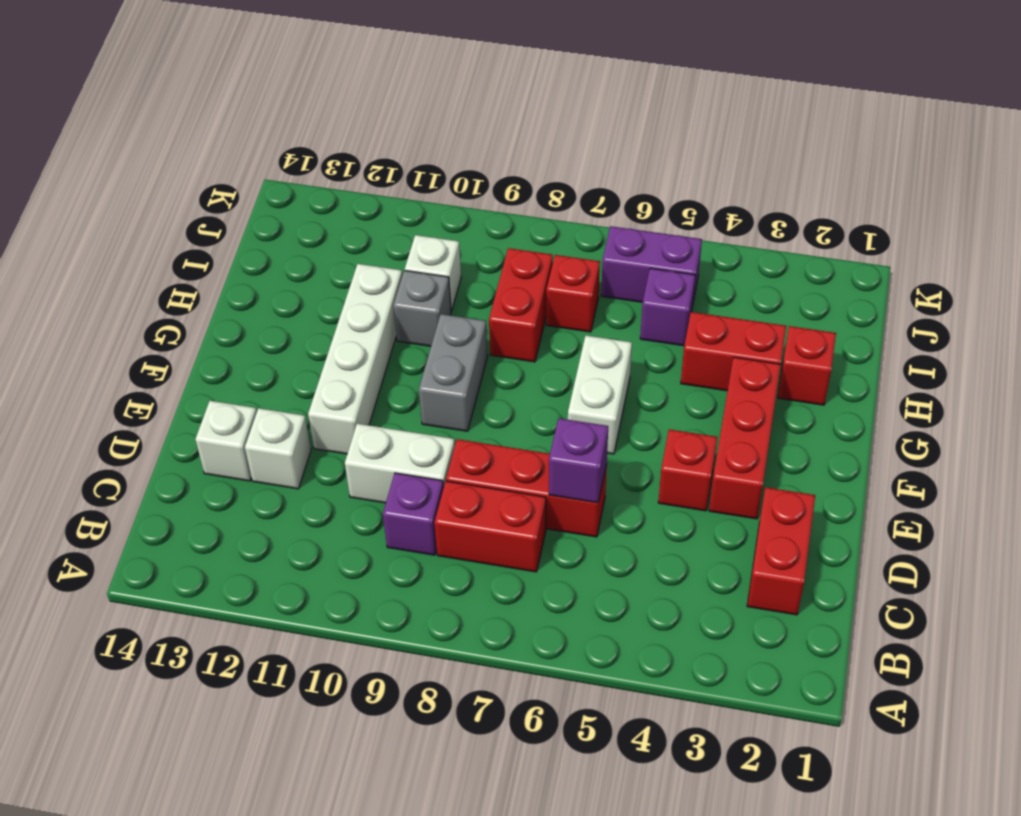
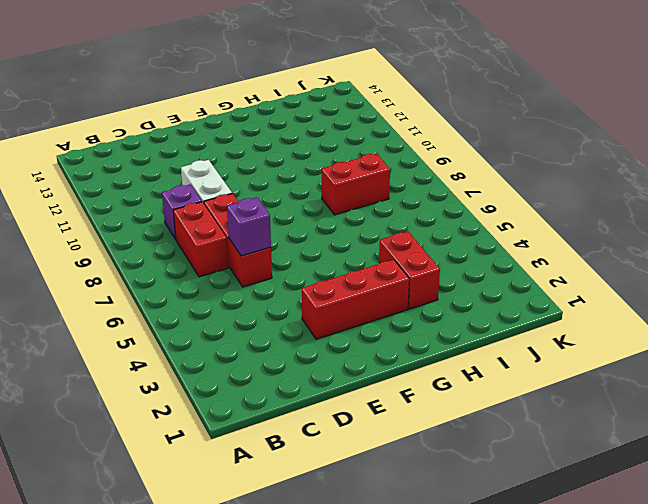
none -> red 1x2 brick [747,487,815,615]
none -> white 1x1 brick [245,408,311,489]
none -> white 1x1 brick [195,401,257,481]

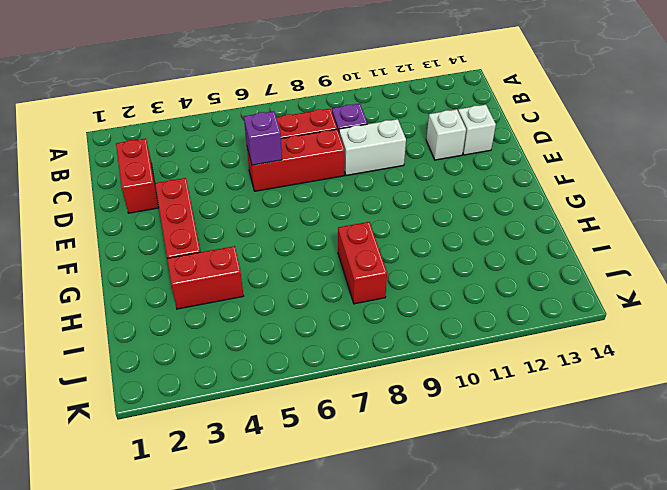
none -> red 1x1 brick [658,429,717,511]
none -> white 1x4 brick [308,264,402,454]
none -> white 1x2 brick [568,336,632,454]

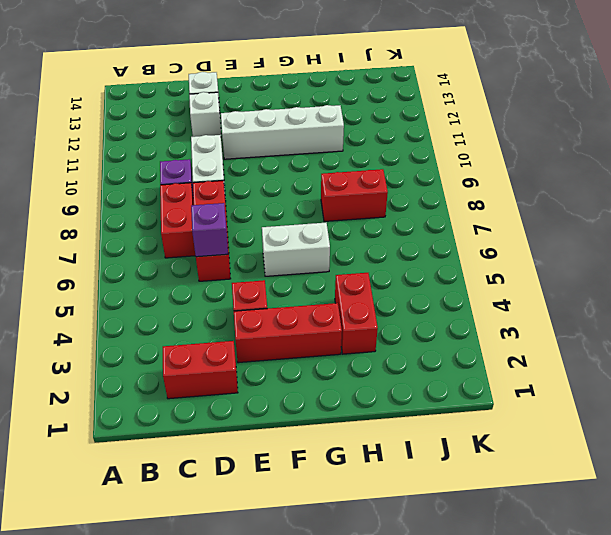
none -> grey 1x2 brick [419,314,488,431]
none -> red 1x1 brick [778,326,836,405]
none -> grey 1x1 brick [393,270,451,346]

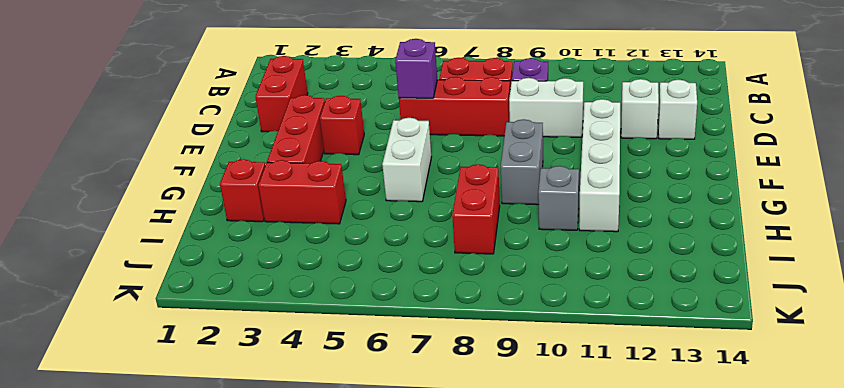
none -> purple 1x1 brick [640,268,695,346]
none -> red 1x1 brick [546,255,600,332]
none -> white 1x1 brick [405,235,461,311]

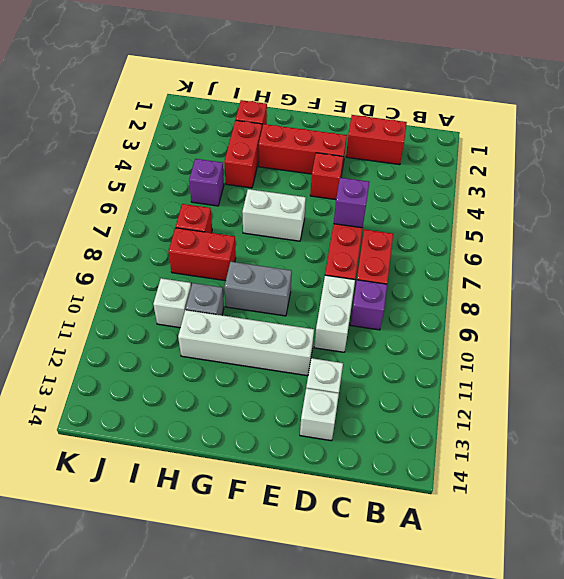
none -> purple 1x2 brick [601,226,702,307]

